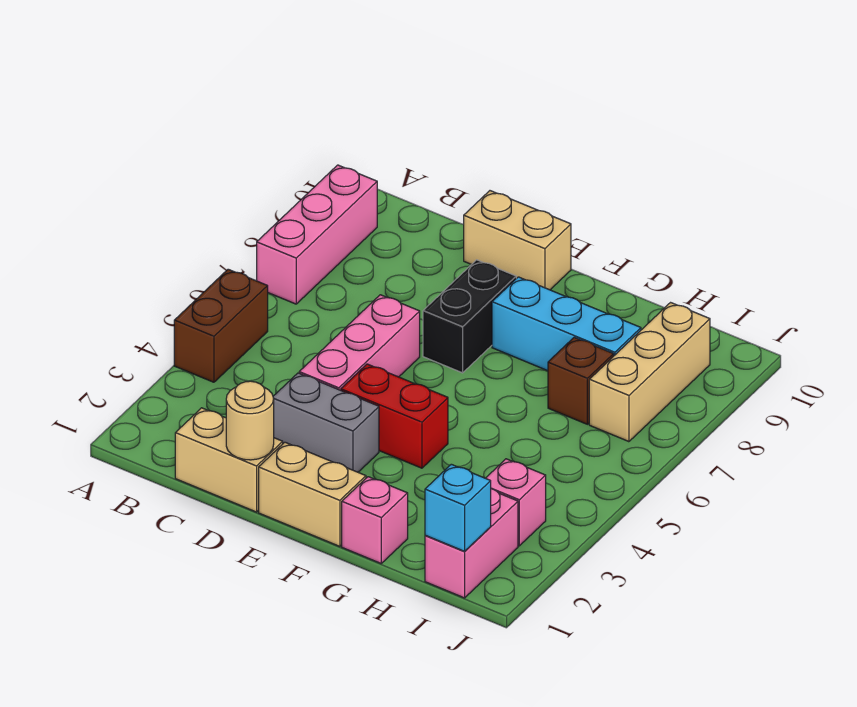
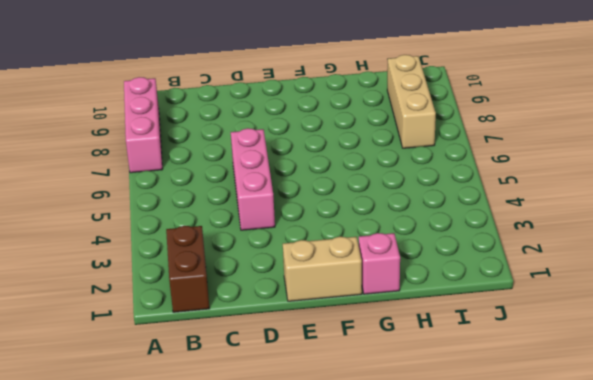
brown 1x2 brick [166,226,210,312] -> brown 1x2 brick moved to [174,269,268,382]
none -> tan 1x2 brick [175,408,283,512]
none -> grey 1x2 brick [273,373,379,472]
none -> tan 1x2 brick [464,191,571,290]

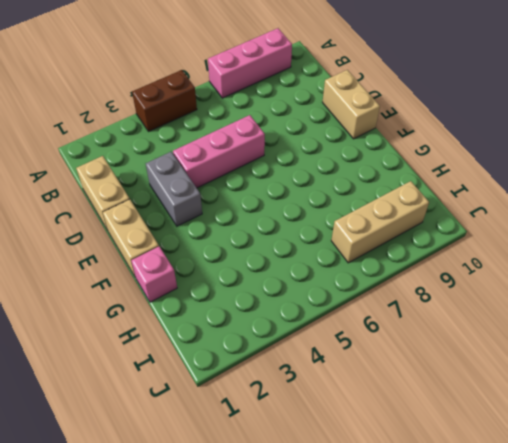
none -> red 1x2 brick [341,364,448,468]
none -> black 1x2 brick [423,260,516,373]
none -> cyan 1x3 brick [492,277,641,371]

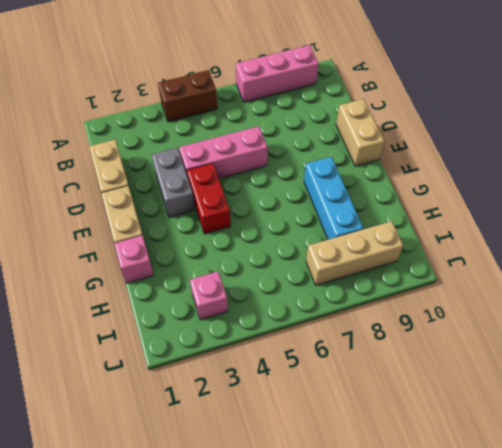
none -> black 1x2 brick [423,260,516,373]
none -> brown 1x1 brick [548,337,614,424]
none -> pink 1x2 brick [425,489,518,598]

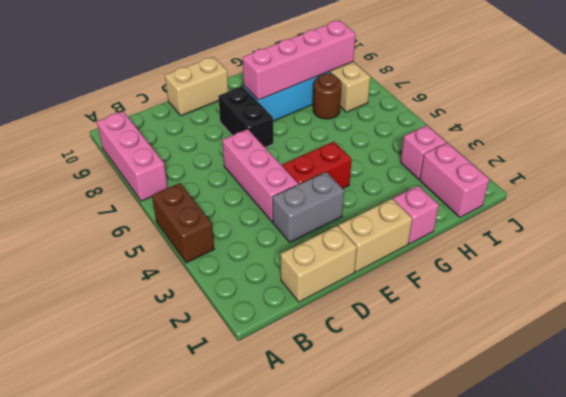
pink 1x4 brick [243,20,356,100] -> none
brown 1x1 round brick [313,73,342,119] -> brown 1x1 brick [548,337,614,424]
none -> tan 1x1 round brick [226,381,274,460]
none -> cyan 1x1 brick [425,464,491,551]

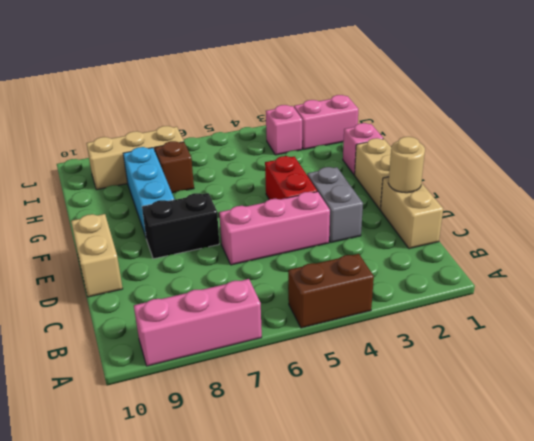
none -> cyan 1x1 brick [425,464,491,551]

